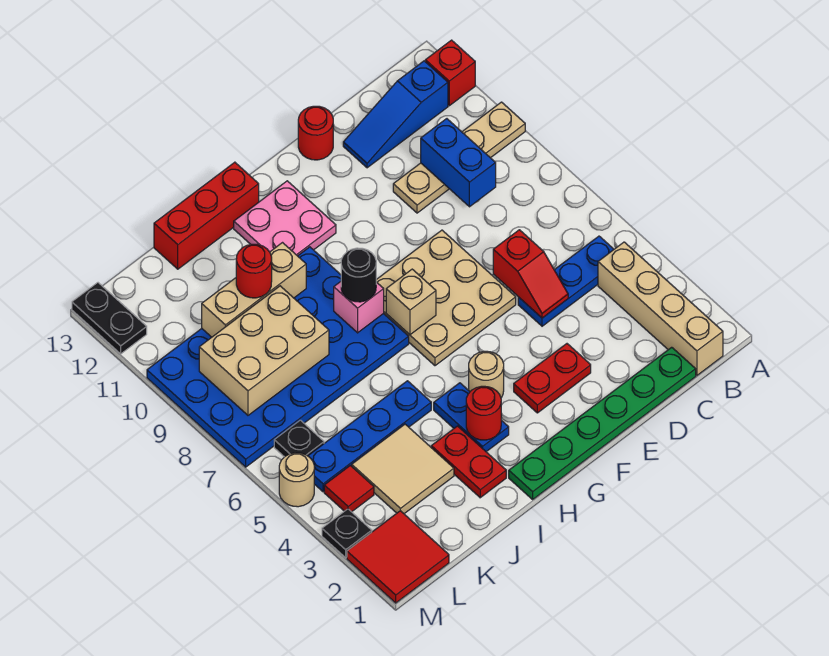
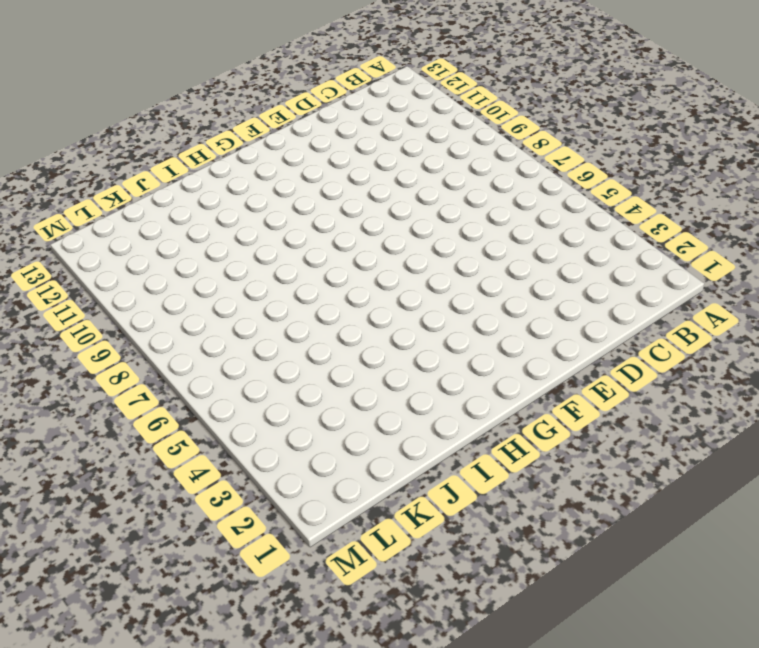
none -> tan 1x4 plate [393,102,525,213]
none -> red 1x1 brick [425,40,475,106]
none -> tan 1x4 brick [598,242,723,375]
none -> blue 1x3 plate [518,236,614,326]

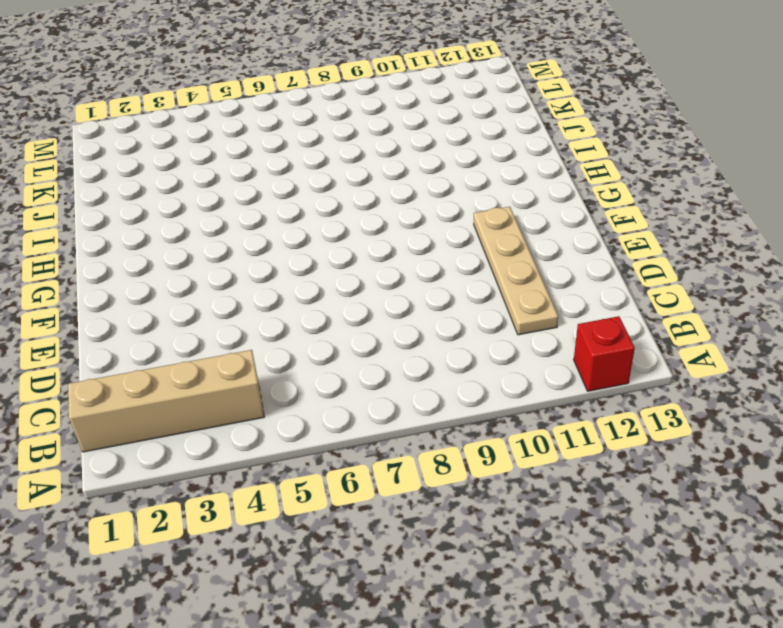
tan 1x4 plate [474,207,558,335] -> tan 1x4 plate moved to [393,102,525,213]
none -> blue 1x3 plate [518,236,614,326]
none -> blue 1x3 slope [343,61,448,168]
none -> green 1x6 plate [509,347,696,499]
none -> red 1x2 plate [514,344,591,413]

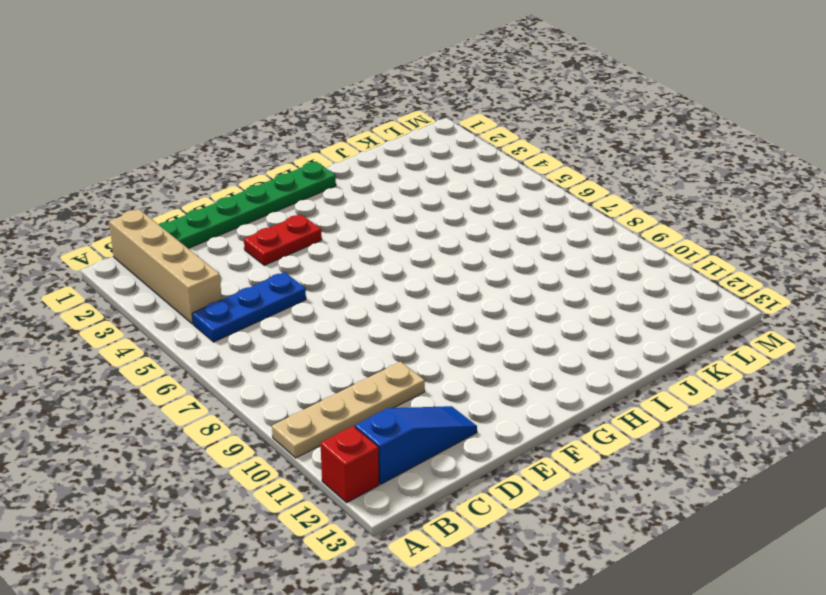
none -> tan 3x3 plate [376,230,516,366]
none -> red 1x1 round brick [298,106,333,160]
none -> tan 1x1 round brick [469,351,504,398]
none -> pink 2x2 plate [234,181,336,256]

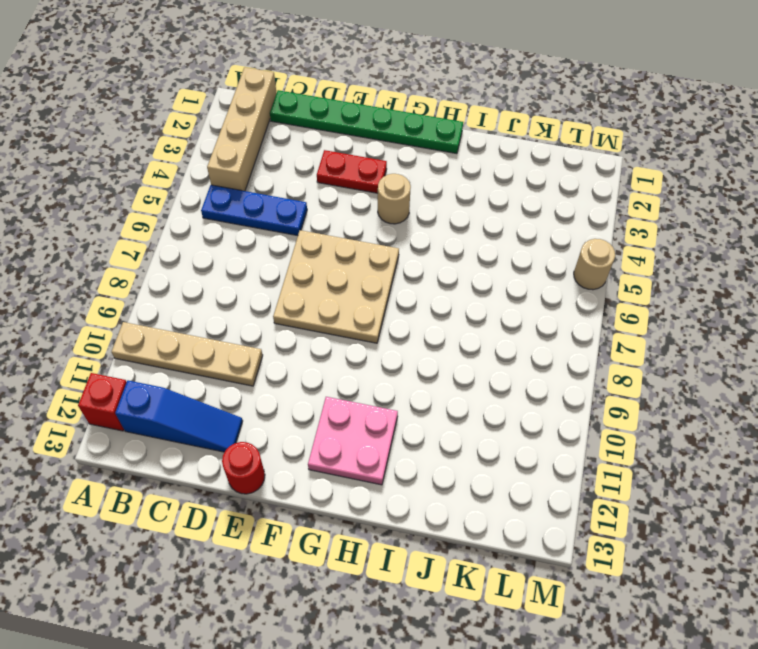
none -> blue 1x2 plate [434,383,509,452]
none -> blue 4x6 plate [147,247,409,467]
none -> red 1x3 brick [154,162,259,269]
none -> red 1x2 plate [431,426,506,498]

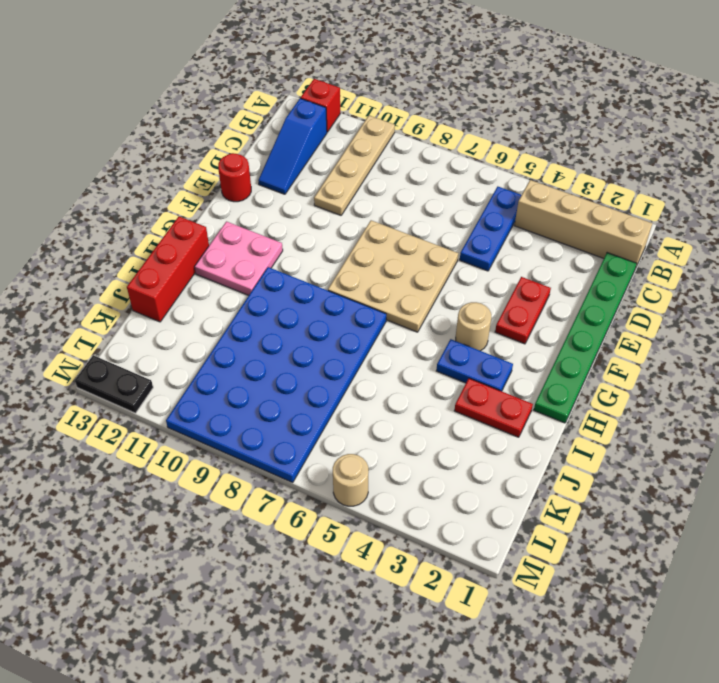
none -> blue 1x4 plate [308,381,431,492]
none -> tan 2x2 tile [352,424,454,514]
none -> red 2x2 tile [347,511,449,603]
none -> red 1x1 tile [324,465,374,512]

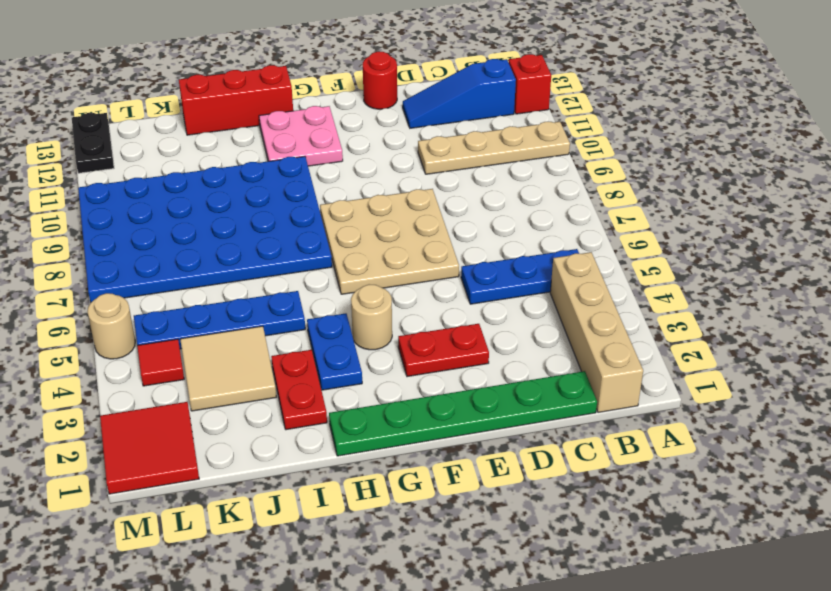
none -> black 1x1 plate [274,420,324,457]
none -> black 1x1 plate [322,509,372,558]
none -> blue 1x2 brick [421,119,496,207]
none -> red 1x2 slope [493,230,568,318]

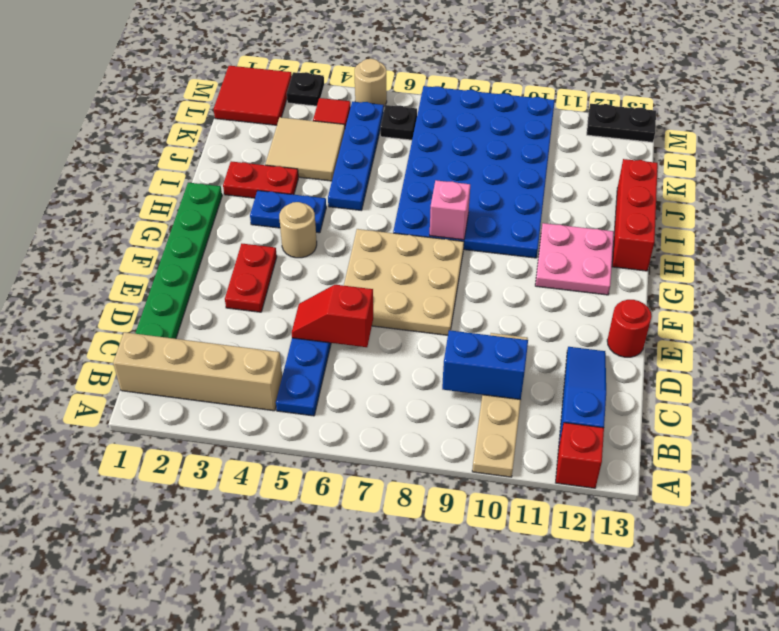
none -> tan 1x1 brick [386,269,436,335]
none -> red 1x1 round brick [466,386,501,440]
none -> tan 1x3 brick [202,243,306,337]
none -> tan 2x3 brick [199,286,329,415]

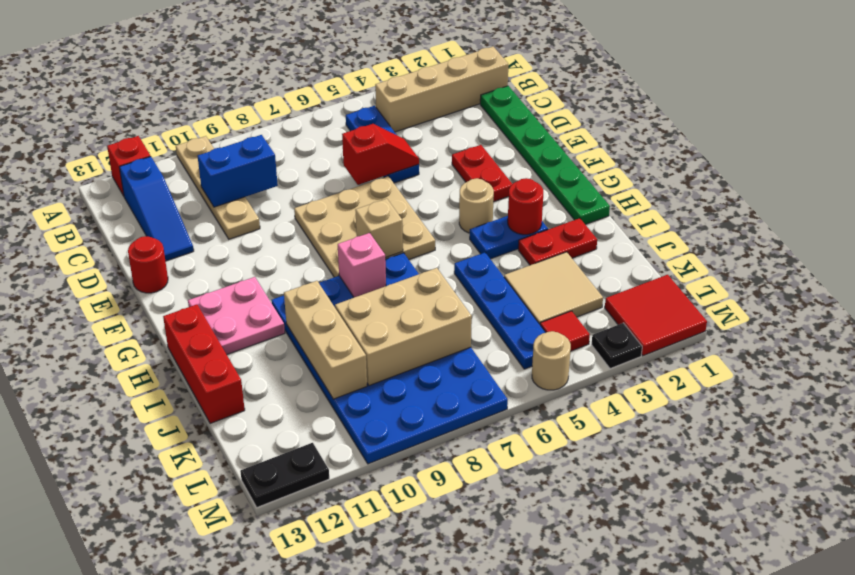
tan 2x3 brick [335,268,472,386] -> tan 2x3 brick turned to [199,286,329,415]
none -> black 1x1 plate [274,420,324,457]
none -> black 1x1 round brick [341,248,376,302]
none -> red 1x1 round brick [236,244,272,298]

